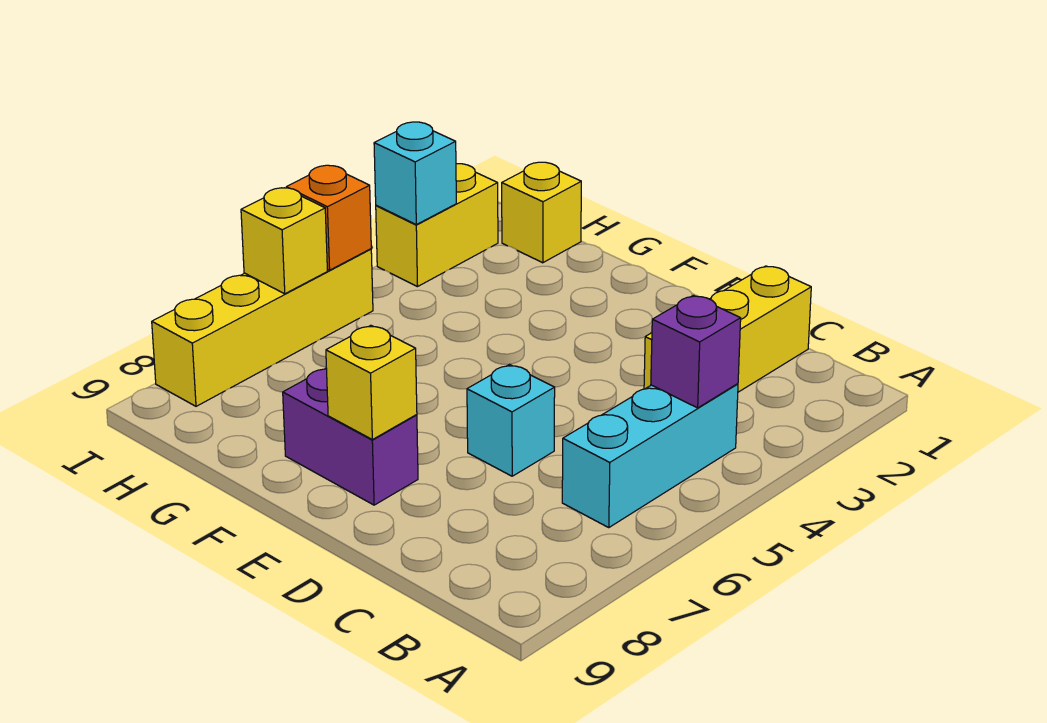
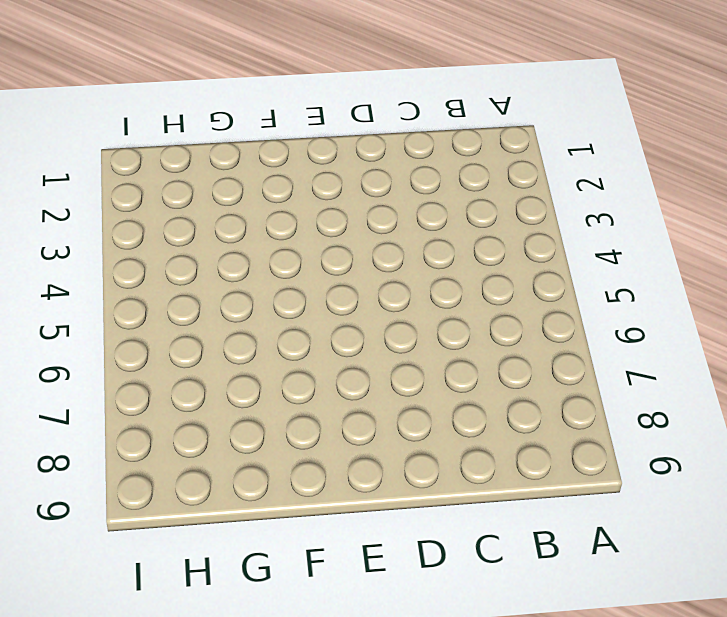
none -> cyan 1x3 brick [562,384,738,528]
none -> yellow 1x3 brick [644,266,811,392]
none -> cyan 1x1 brick [467,364,555,476]

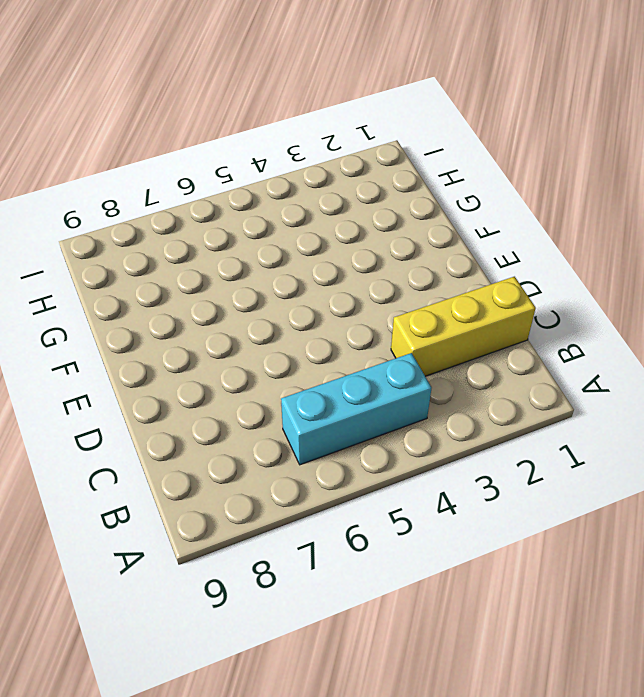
none -> cyan 1x1 brick [467,364,555,476]
none -> purple 1x2 brick [283,368,418,505]
none -> yellow 1x1 brick [501,162,581,263]

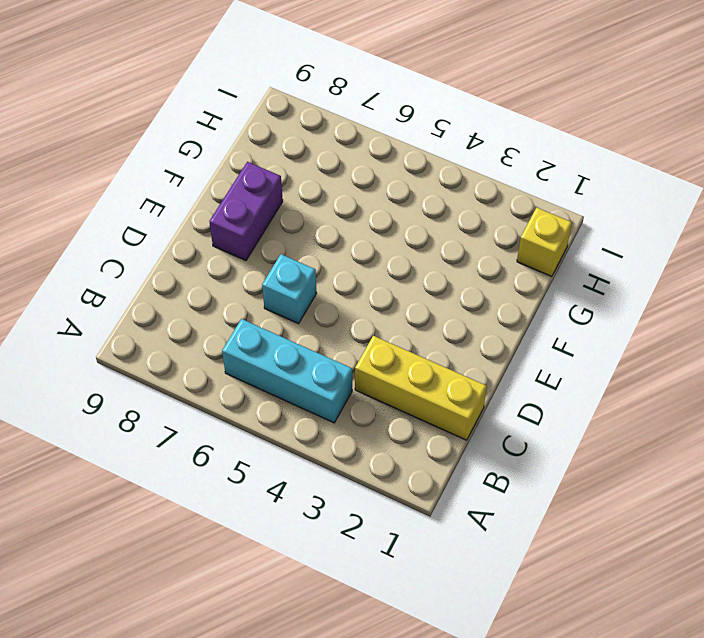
none -> yellow 1x2 brick [376,164,498,287]
none -> yellow 1x4 brick [152,249,373,406]
none -> purple 1x1 brick [651,295,741,408]

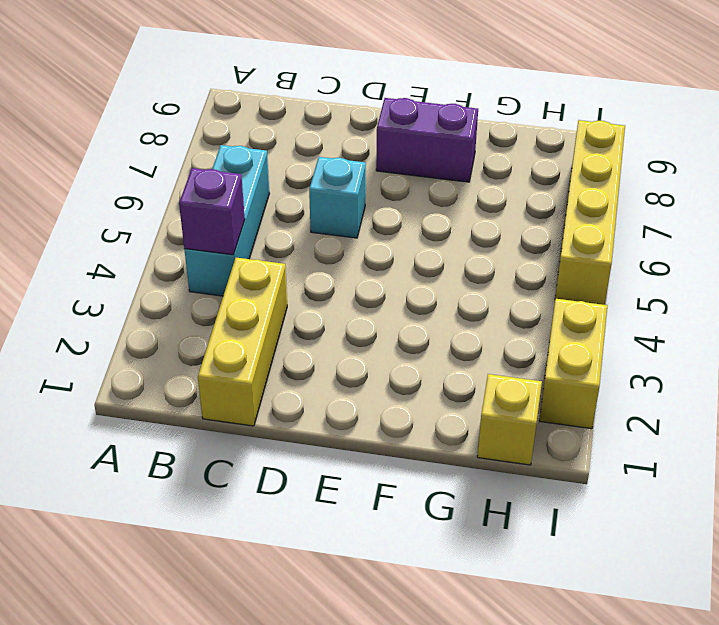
none -> yellow 1x1 brick [326,325,417,440]
none -> cyan 1x1 brick [374,122,456,225]
none -> orange 1x1 brick [286,165,371,270]

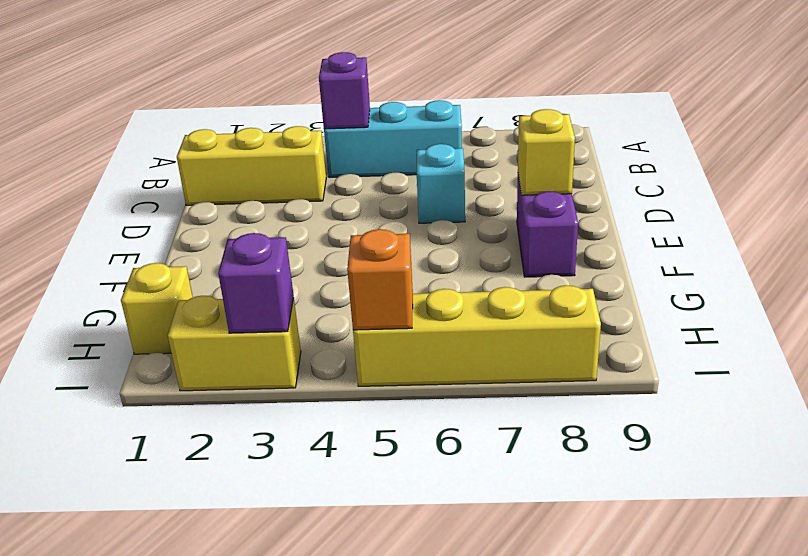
purple 1x1 brick [218,233,294,333] -> cyan 1x1 brick [374,122,456,225]
none -> yellow 1x1 brick [241,188,327,294]

